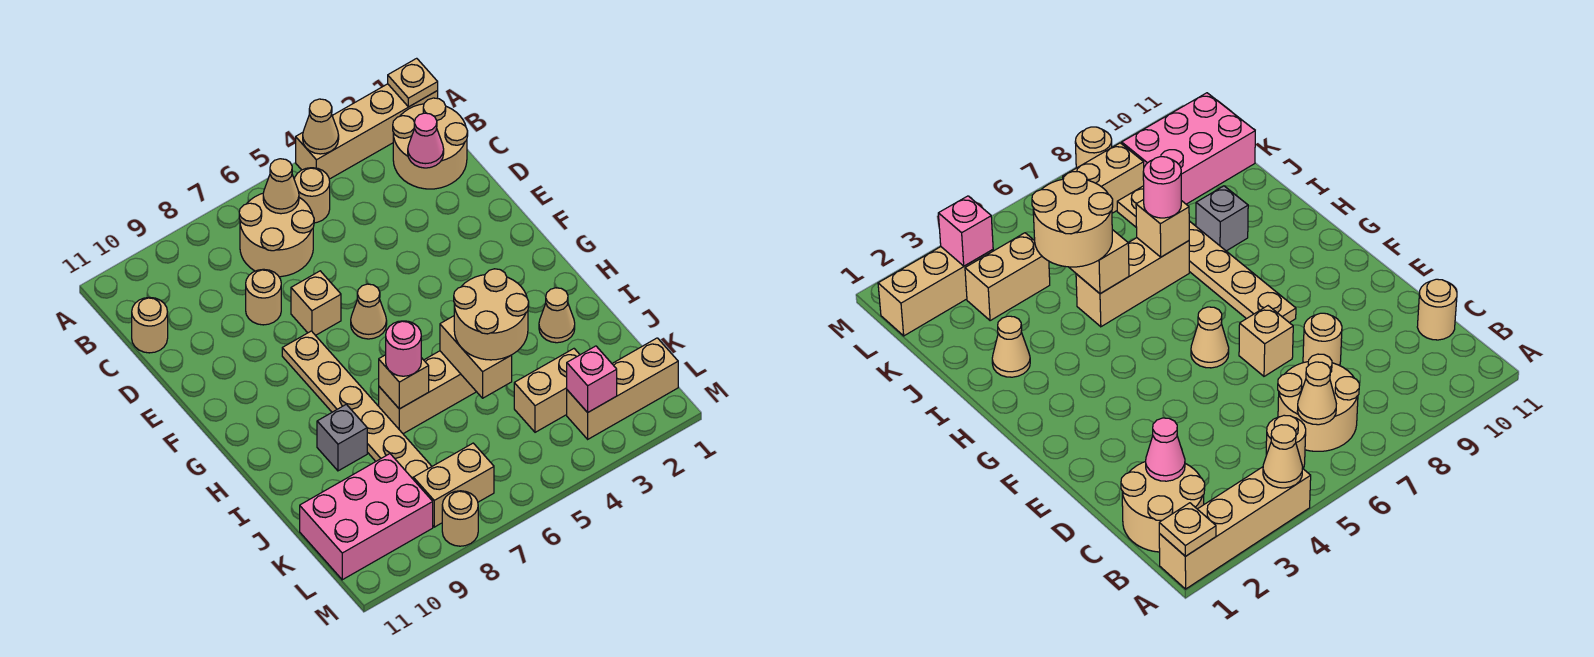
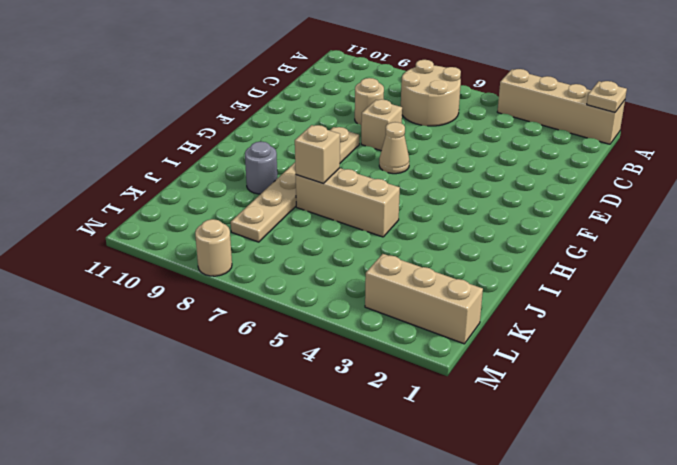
grey 1x1 round brick [245,141,277,194] -> grey 1x1 brick [317,404,367,471]
none -> tan 2x2 round brick [393,98,468,189]
none -> tan 1x1 round brick [294,168,330,223]
none -> tan 1x1 round brick [132,297,168,353]

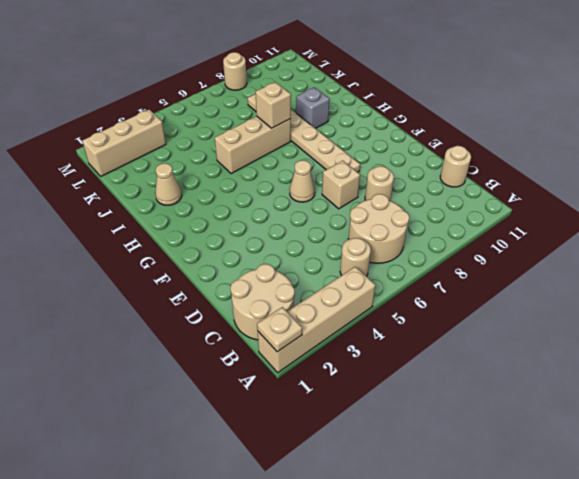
none -> tan 1x2 brick [514,349,580,432]
none -> pink 2x3 brick [300,454,433,580]
none -> tan 1x2 brick [413,443,494,527]

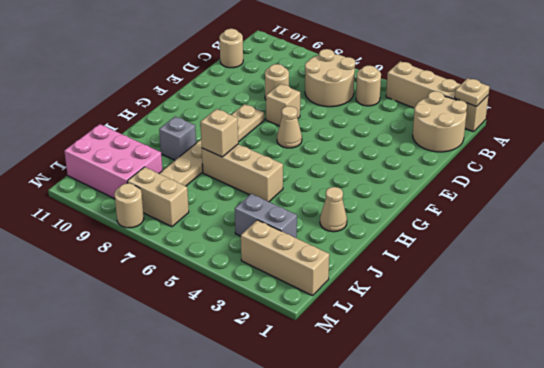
grey 1x2 brick [235,194,297,238] -> tan 1x2 brick [514,349,580,432]
none -> tan 1x1 cone [303,99,339,154]
none -> tan 1x1 cone [263,159,299,214]
none -> pink 1x1 cone [408,113,444,168]

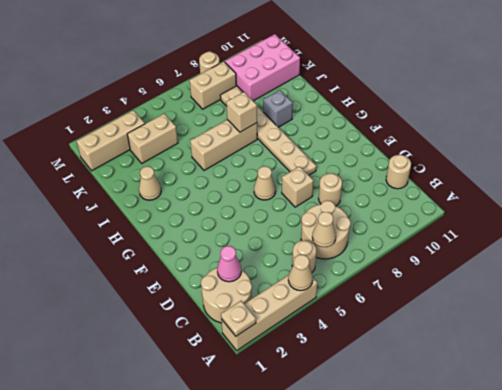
none -> tan 1x2 brick [440,316,512,398]
none -> pink 1x1 brick [567,346,617,412]
none -> tan 2x2 round brick [454,269,529,360]

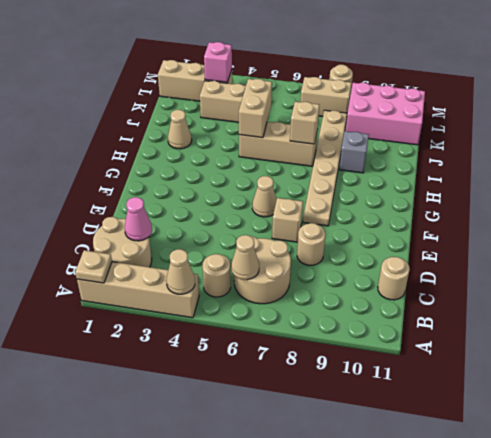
none -> tan 2x2 round brick [454,269,529,360]
none -> pink 1x1 round brick [386,321,421,376]

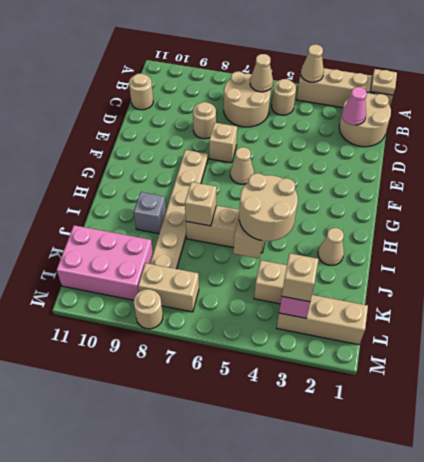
tan 1x1 brick [282,254,319,302] -> none
none -> pink 1x1 round brick [386,321,421,376]

